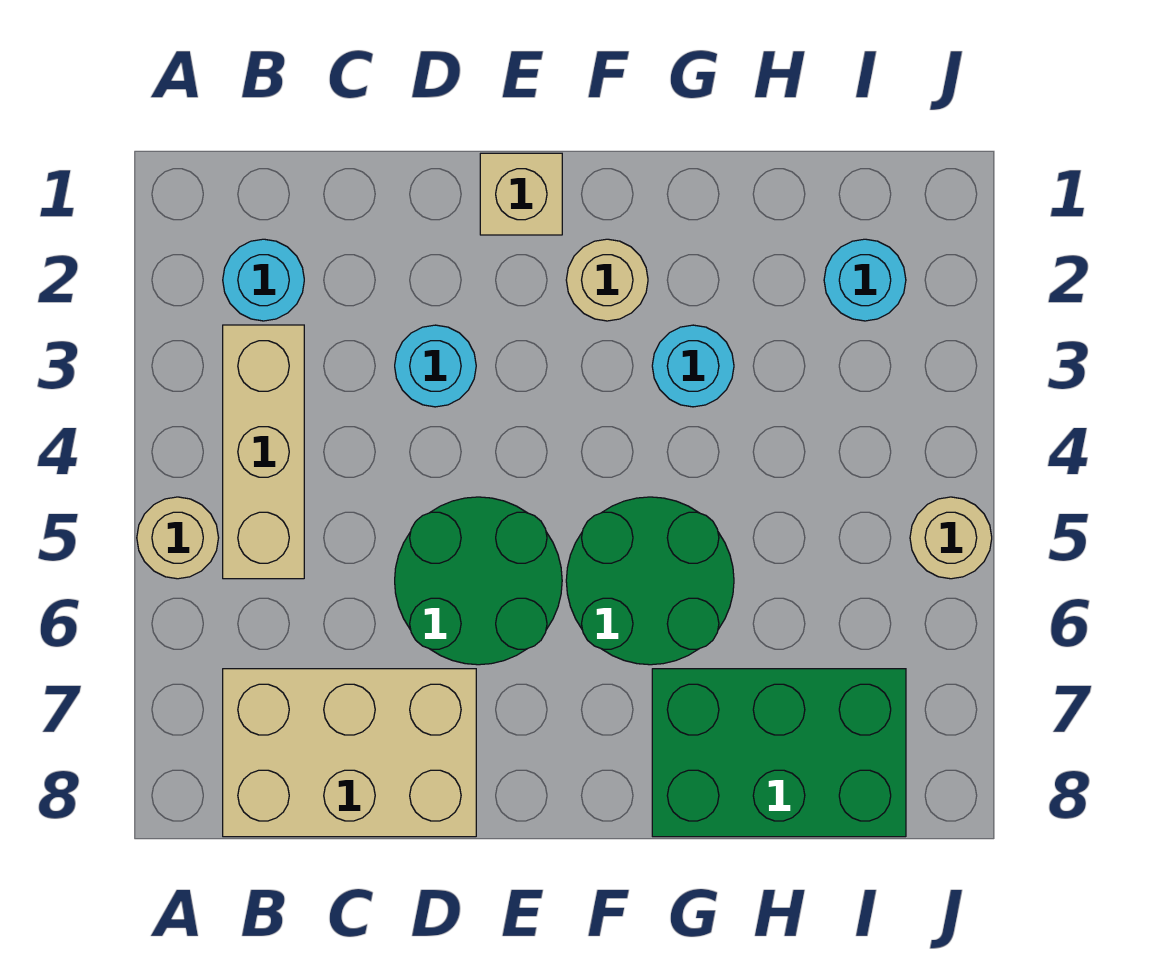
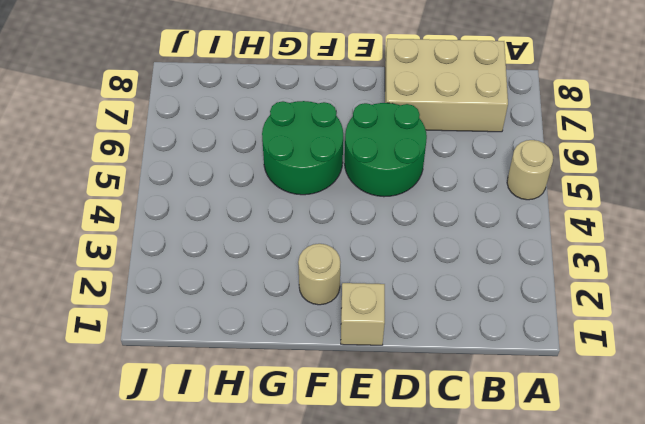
none -> cyan 1x1 round brick [223,239,304,321]
none -> tan 1x3 brick [223,325,304,579]
none -> cyan 1x1 round brick [395,325,476,407]

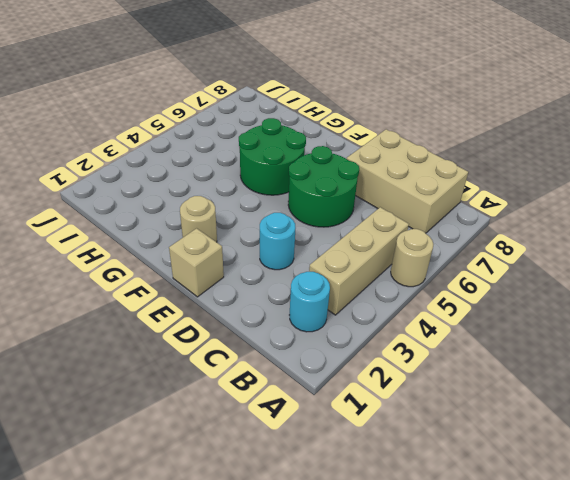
none -> cyan 1x1 round brick [652,325,734,407]
none -> green 2x3 brick [652,669,906,837]
none -> cyan 1x1 round brick [824,239,906,321]

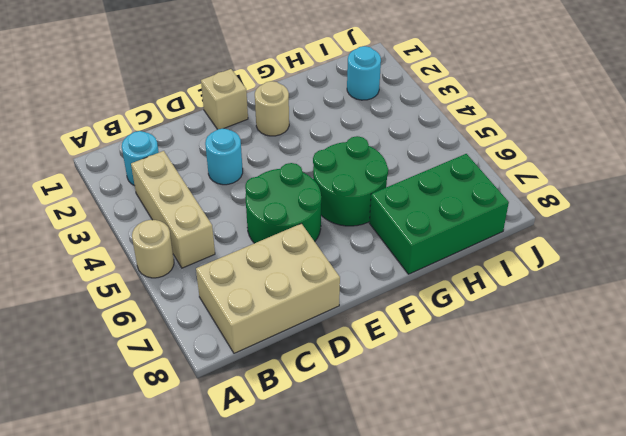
none -> cyan 1x1 round brick [652,325,734,407]
none -> tan 1x1 round brick [910,497,992,579]

